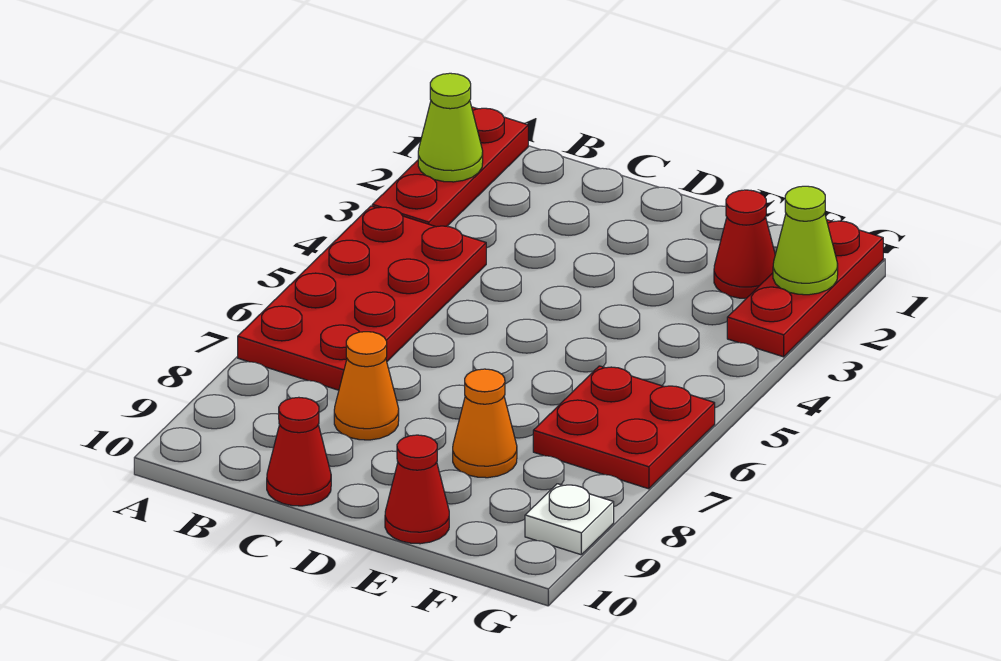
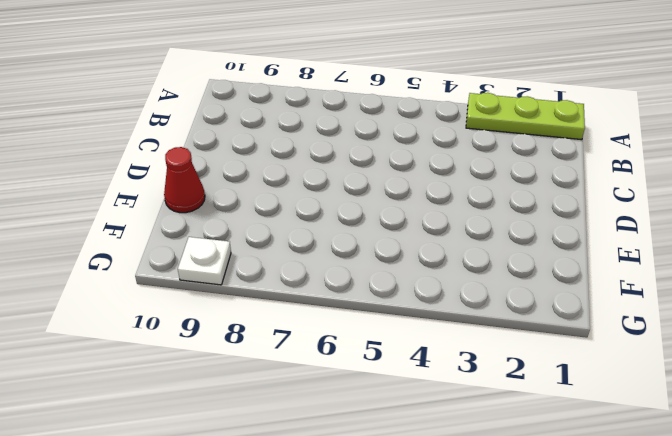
lime 1x3 plate [466,93,585,140] -> red 1x3 plate [372,107,528,227]
none -> red 2x4 plate [238,206,486,390]
none -> orange 1x1 cone [334,332,399,440]
none -> red 1x1 cone [267,397,331,506]

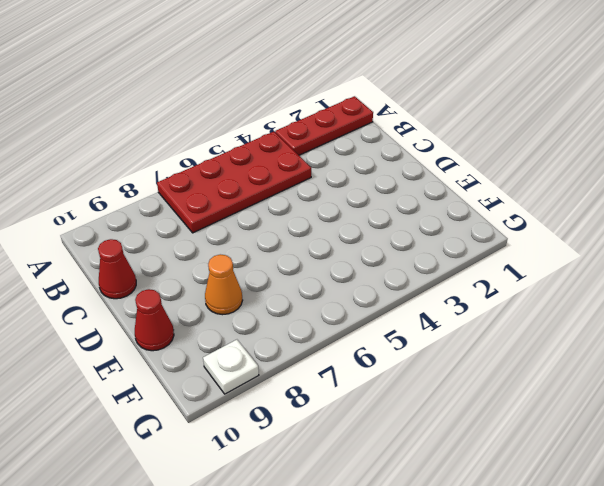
none -> orange 1x1 cone [334,332,399,440]
none -> red 1x1 cone [714,190,775,298]
none -> red 2x2 plate [533,366,715,489]

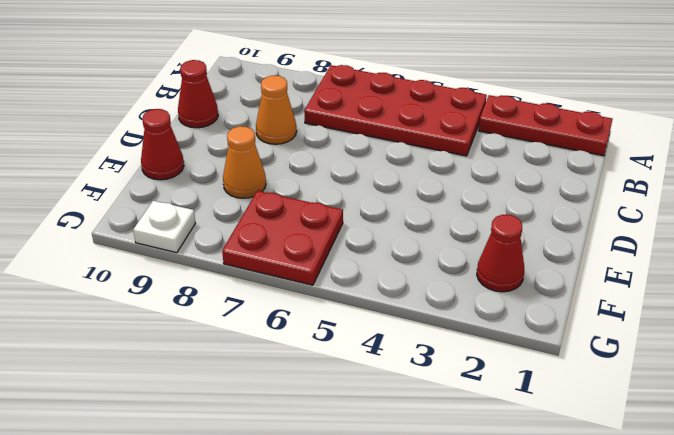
none -> red 1x3 plate [727,220,883,357]
none -> lime 1x1 cone [418,73,483,182]
none -> lime 1x1 cone [773,186,838,295]

